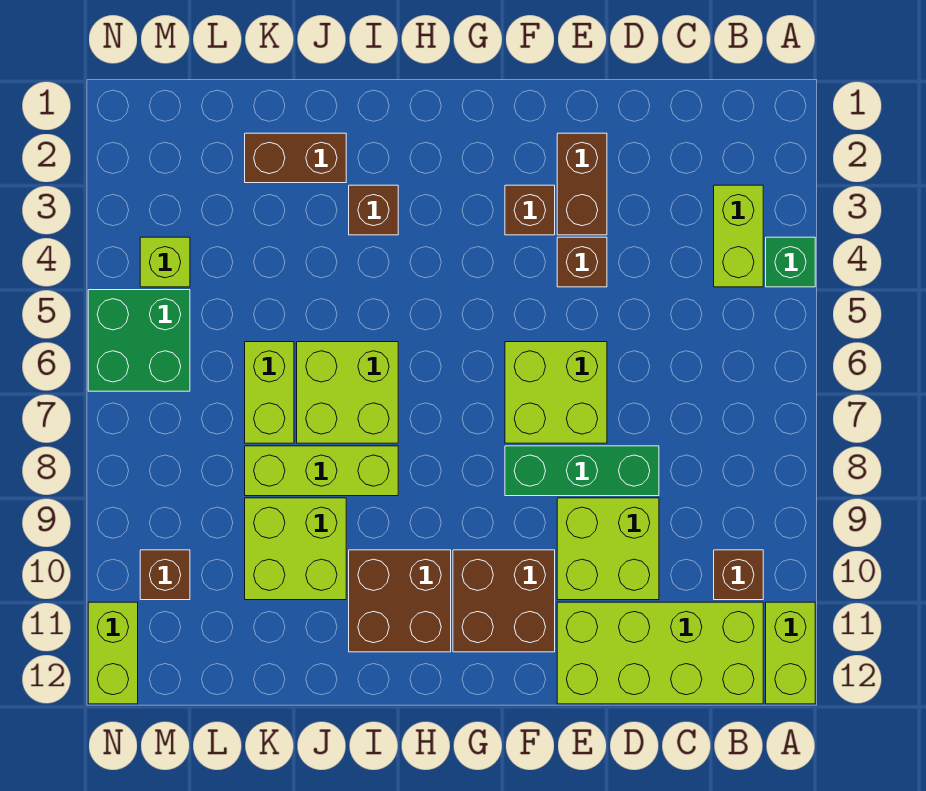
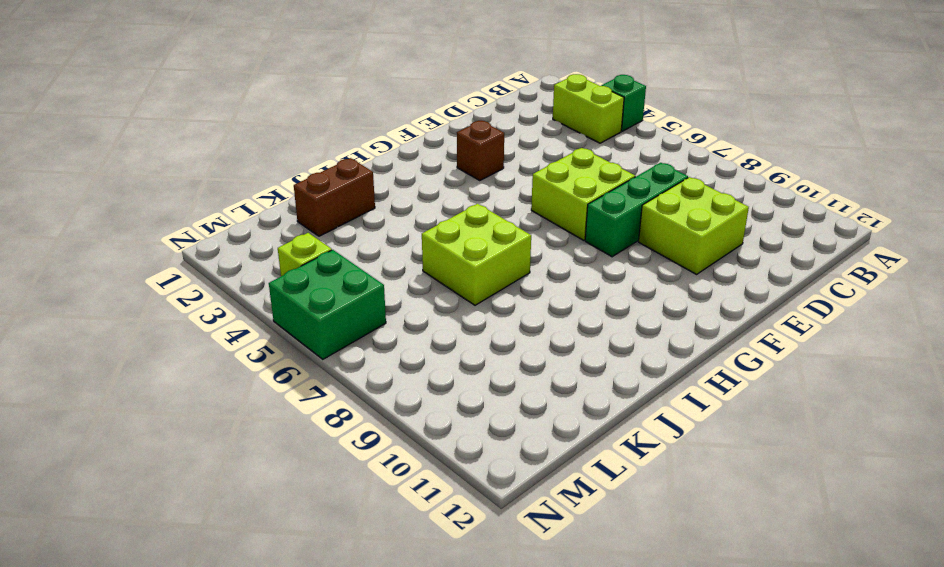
none -> lime 1x2 brick [766,602,815,704]
none -> brown 1x1 brick [714,550,763,600]
none -> lime 2x4 brick [557,602,763,704]

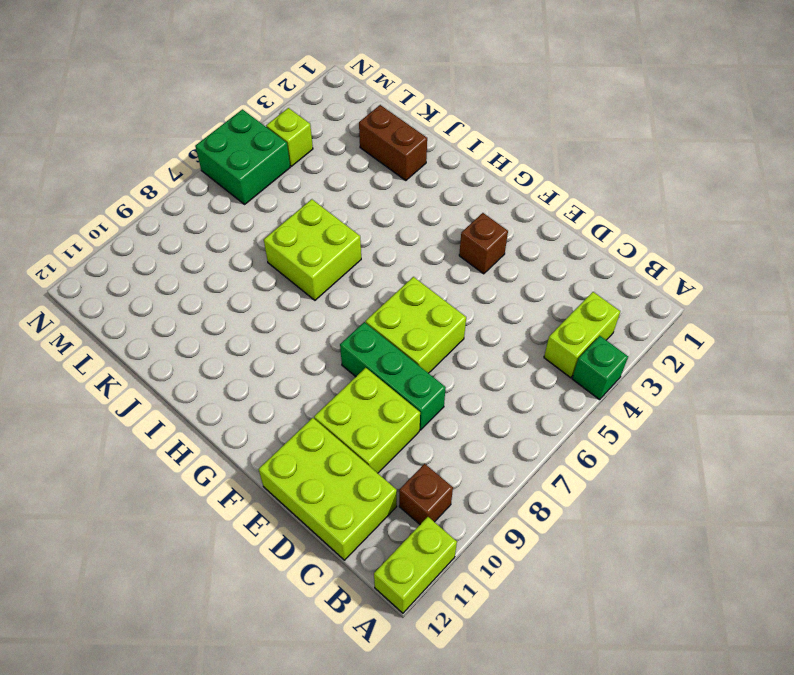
lime 2x3 brick [259,418,397,560] -> lime 2x4 brick [557,602,763,704]
none -> brown 1x2 brick [557,133,607,235]
none -> brown 1x1 brick [557,237,607,287]
none -> brown 2x2 brick [453,550,555,652]

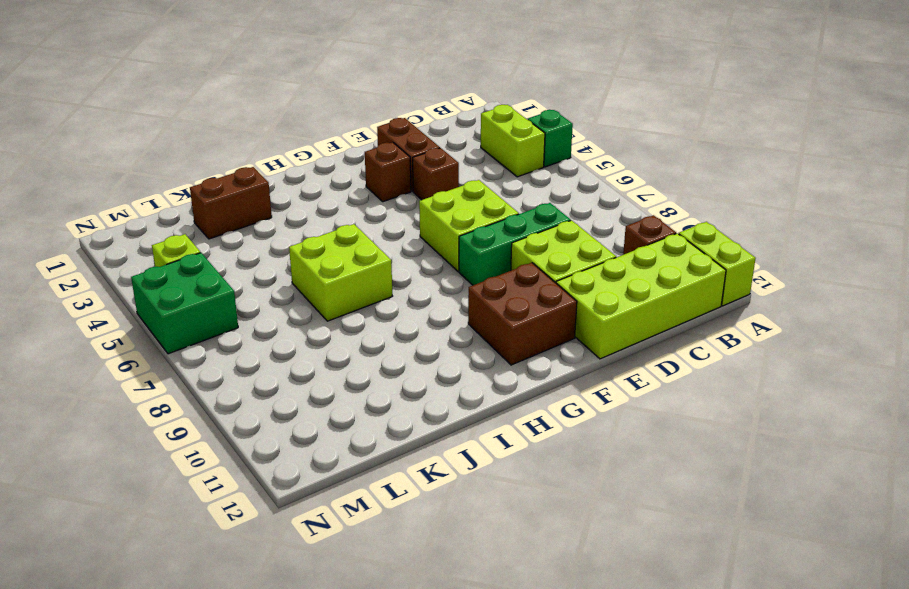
none -> brown 2x2 brick [349,550,451,652]
none -> brown 1x1 brick [349,185,398,235]
none -> lime 1x3 brick [245,446,398,496]

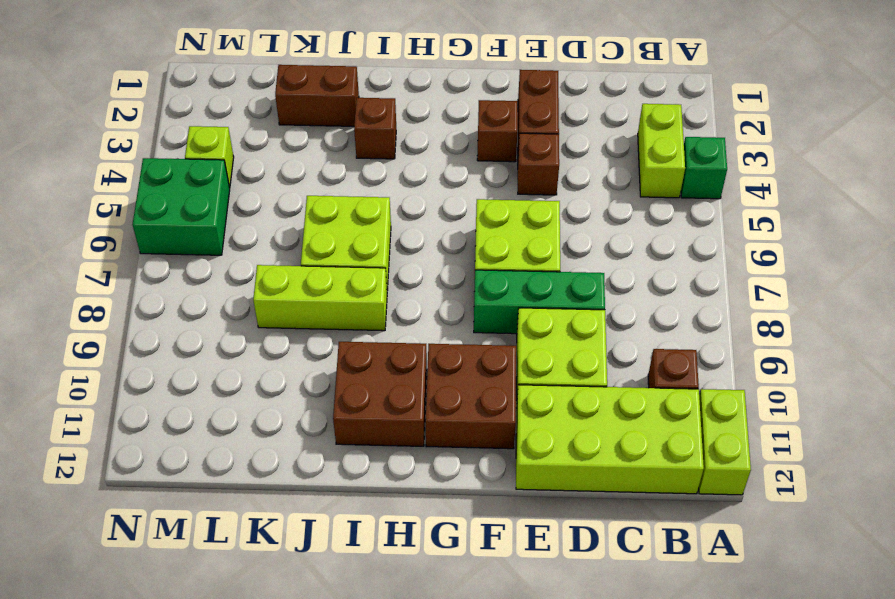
none -> lime 2x2 brick [245,498,346,600]
none -> lime 1x2 brick [245,342,294,443]
none -> brown 1x1 brick [140,550,190,600]

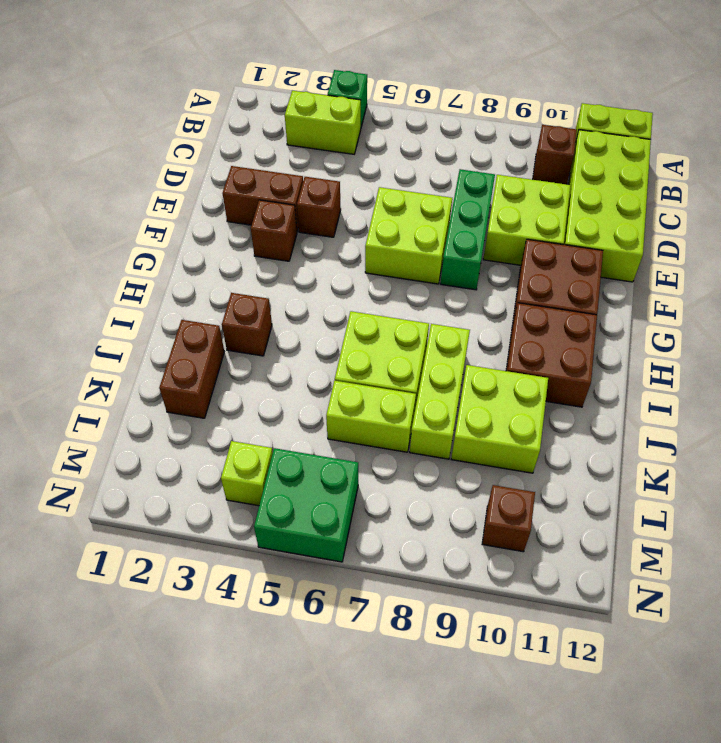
none -> lime 1x2 brick [88,602,138,704]

